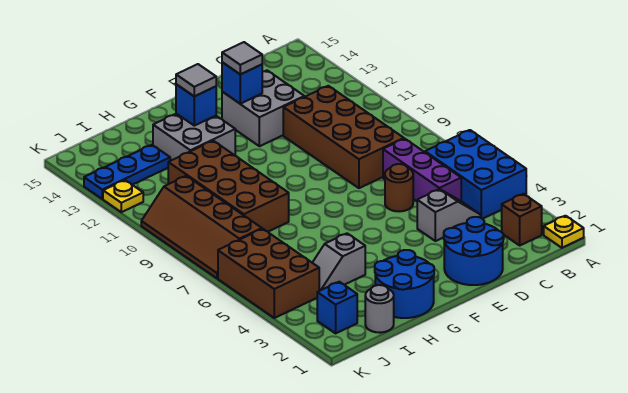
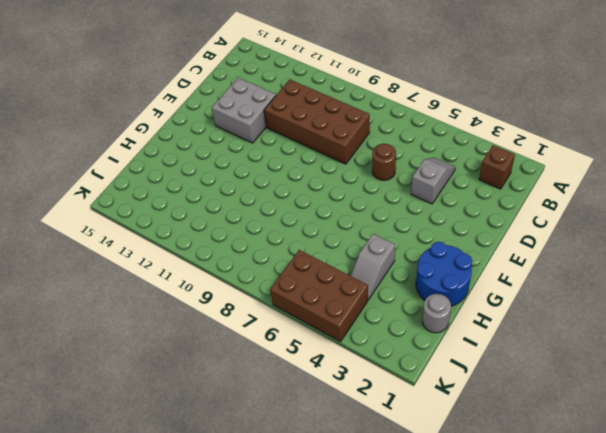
none -> yellow 1x1 plate [544,216,584,248]
none -> blue 2x3 brick [425,130,526,219]
none -> purple 1x3 brick [383,139,461,201]

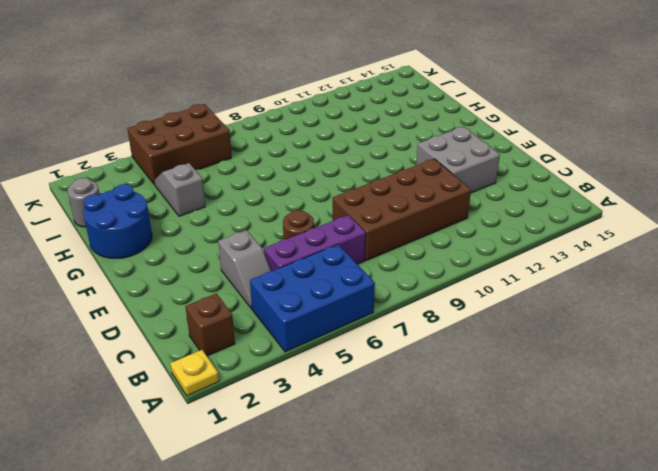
none -> blue 2x2 round brick [444,217,504,285]
none -> grey 2x2 brick [153,114,235,161]
none -> brown 2x4 brick [168,141,289,232]

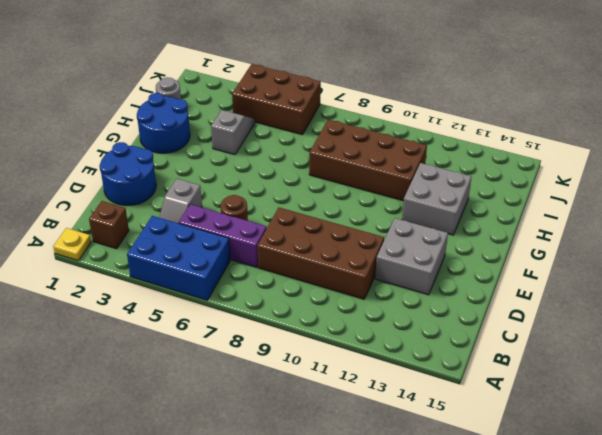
none -> blue 1x3 plate [84,145,170,199]
none -> blue 1x1 brick [317,282,357,333]
none -> brown 2x4 slope [141,176,262,278]

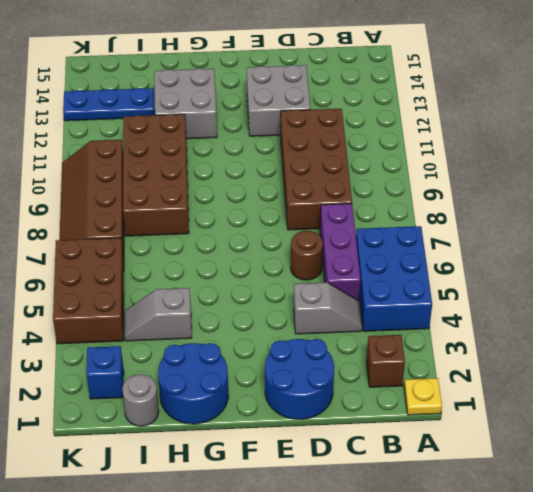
none -> yellow 1x1 plate [103,180,143,212]
none -> blue 1x1 brick [222,62,262,104]
none -> blue 1x1 brick [176,84,216,126]

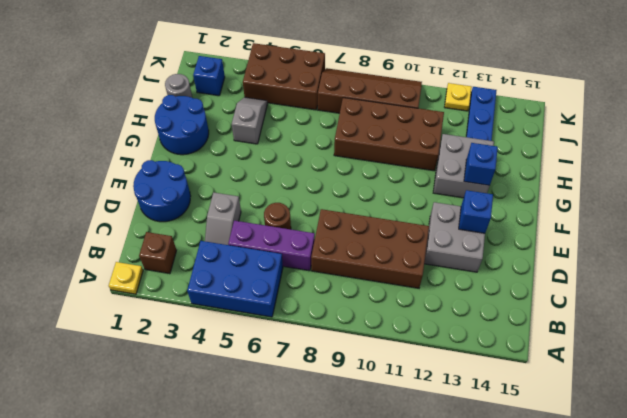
none -> grey 1x1 tile [222,42,262,74]
none -> grey 1x1 tile [176,64,216,96]

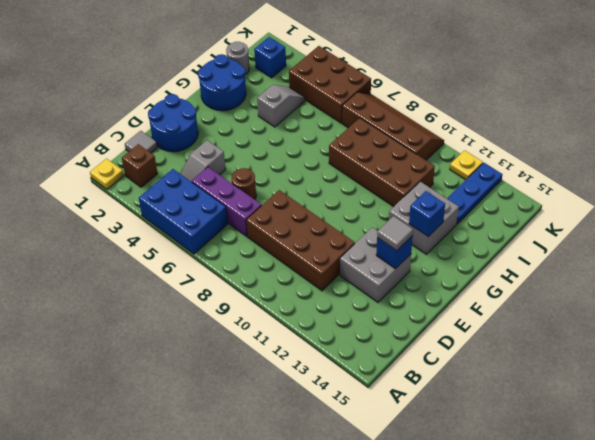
grey 1x1 tile [125,131,158,153] -> grey 1x1 tile moved to [176,64,216,96]

